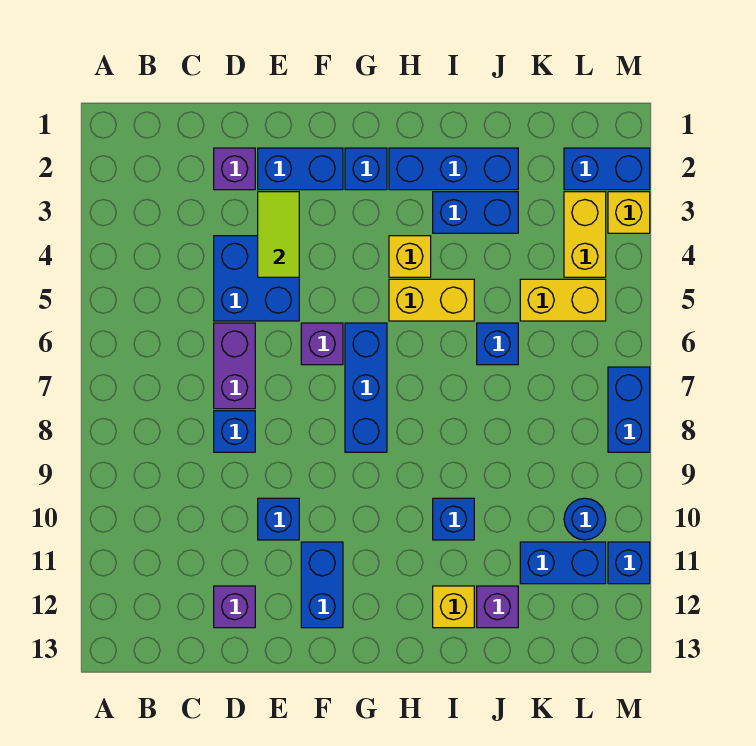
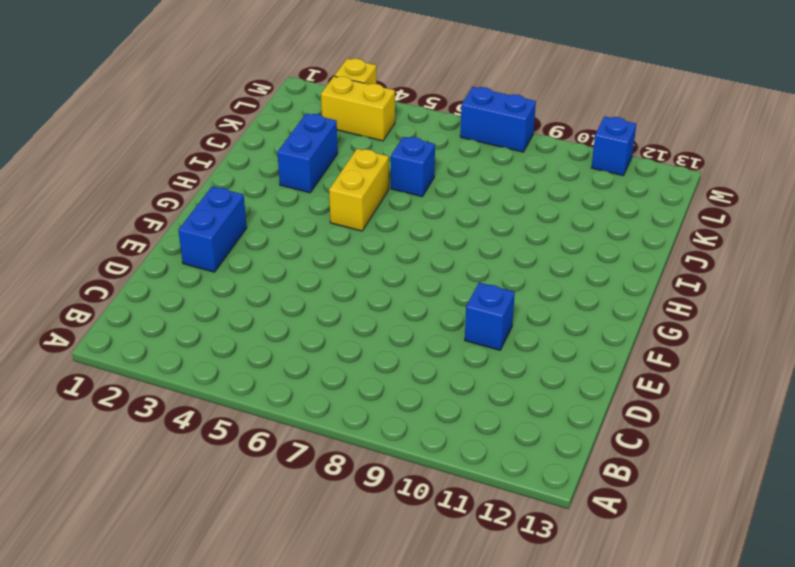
none -> purple 1x1 brick [214,148,255,190]
none -> blue 2x2 brick [214,236,299,321]
none -> purple 1x2 brick [214,323,255,409]

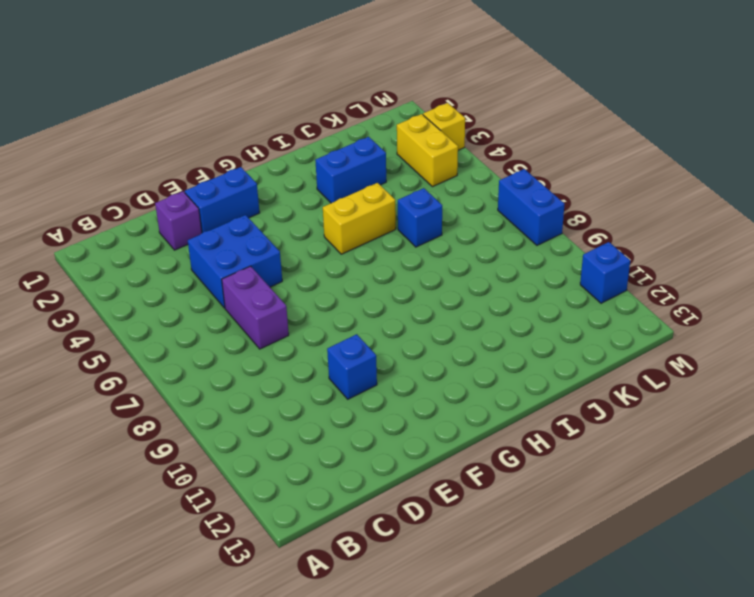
none -> blue 1x1 brick [214,411,255,452]
none -> purple 1x1 brick [214,586,255,628]
none -> purple 1x1 brick [301,323,343,365]

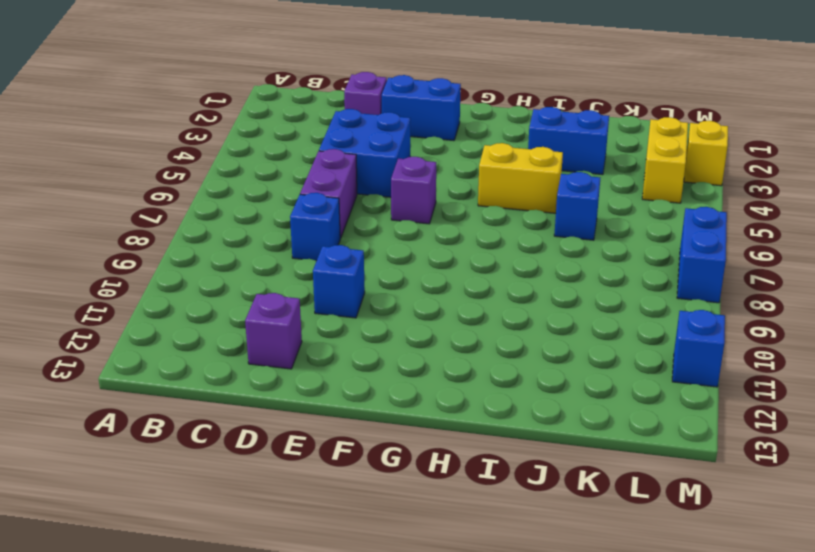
none -> blue 1x2 brick [301,542,343,628]
none -> blue 1x1 brick [345,148,387,190]
none -> blue 1x3 brick [345,323,387,452]

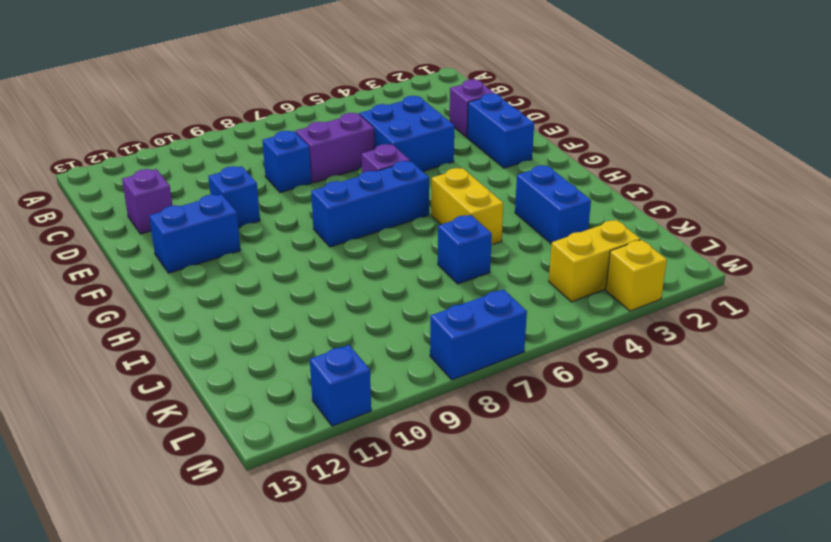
none -> blue 1x1 brick [345,148,387,190]
none -> blue 1x3 brick [389,148,518,190]
none -> yellow 1x1 brick [389,236,431,277]

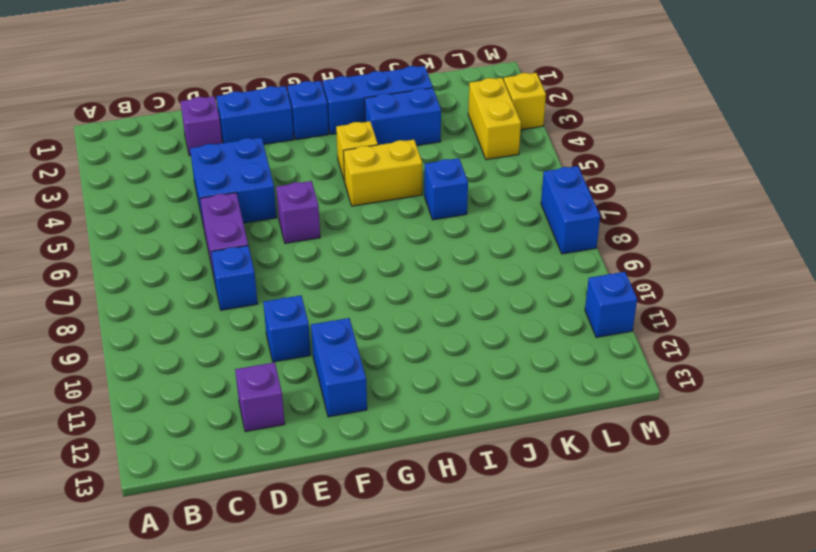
none -> blue 1x3 brick [345,323,387,452]
none -> blue 1x1 brick [433,498,474,540]
none -> yellow 1x1 brick [433,586,474,628]

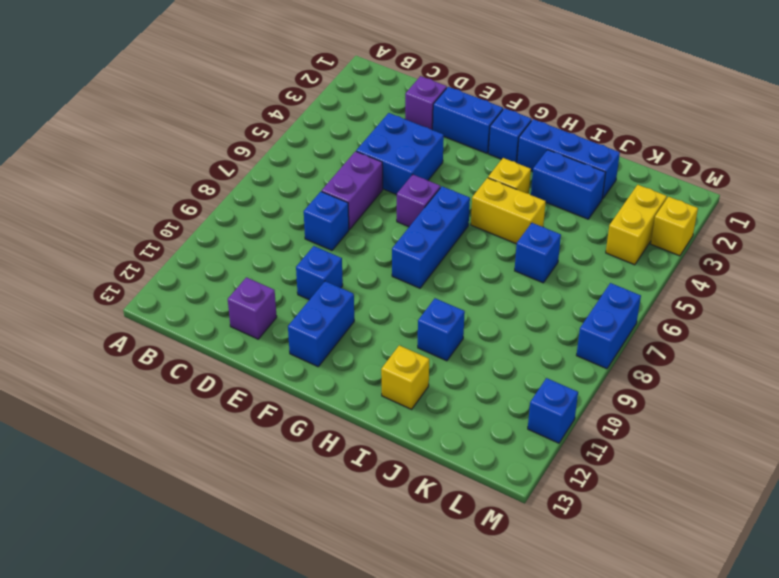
none -> purple 1x1 brick [477,586,518,628]
none -> yellow 1x2 brick [520,279,606,321]
none -> blue 1x2 brick [520,542,606,584]

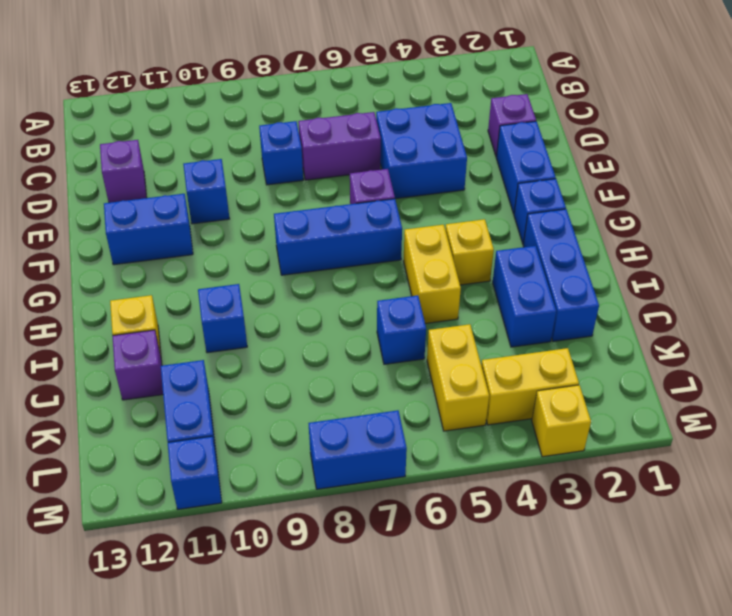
none -> blue 1x2 brick [564,148,650,190]
none -> blue 1x1 round brick [564,498,606,540]
none -> lime 1x2 tile [258,192,299,277]

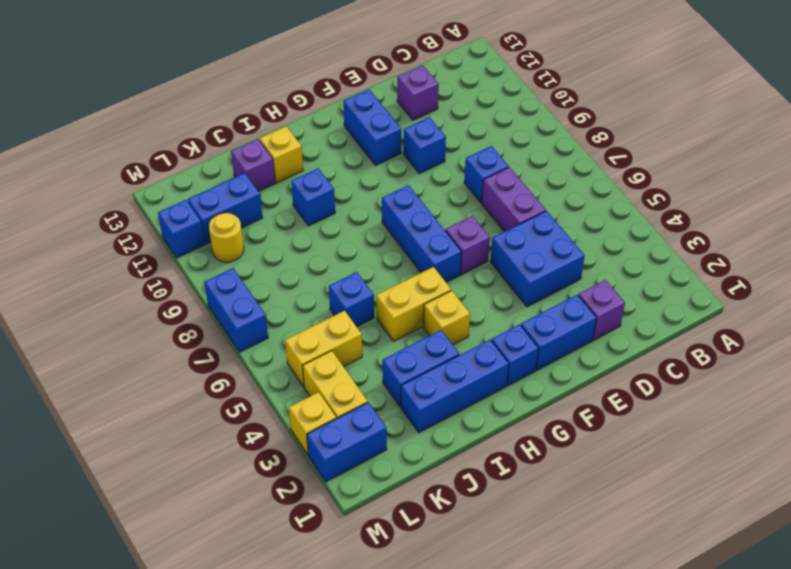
yellow 1x1 round brick [209,213,244,262] -> blue 1x1 round brick [564,498,606,540]
none -> lime 1x2 tile [258,192,299,277]

